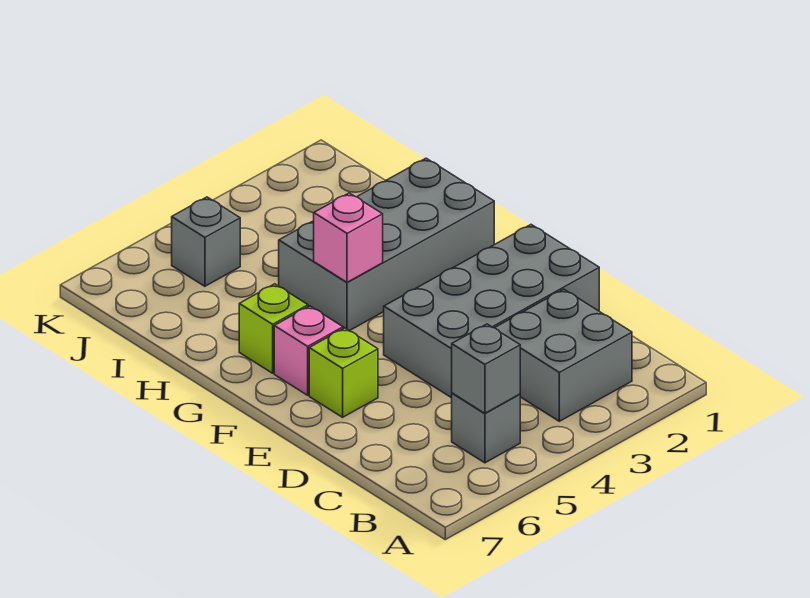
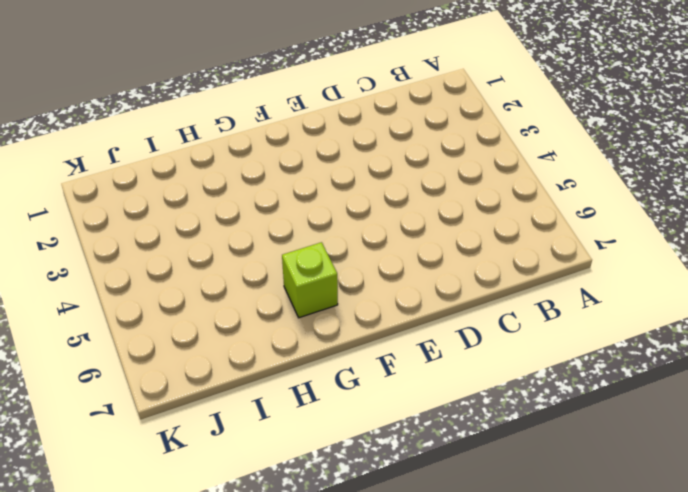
none -> grey 2x2 brick [495,289,632,421]
none -> grey 1x1 brick [452,393,520,463]

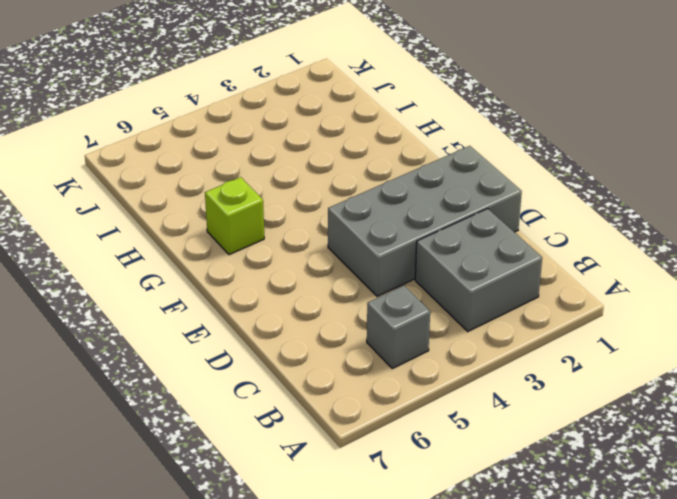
none -> lime 1x1 brick [309,328,378,417]
none -> pink 1x1 brick [274,306,343,395]

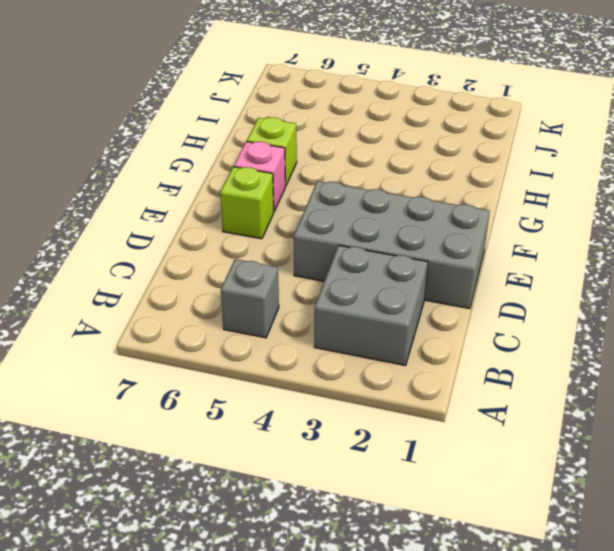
none -> grey 2x4 brick [279,158,494,331]
none -> grey 1x1 brick [172,197,240,286]

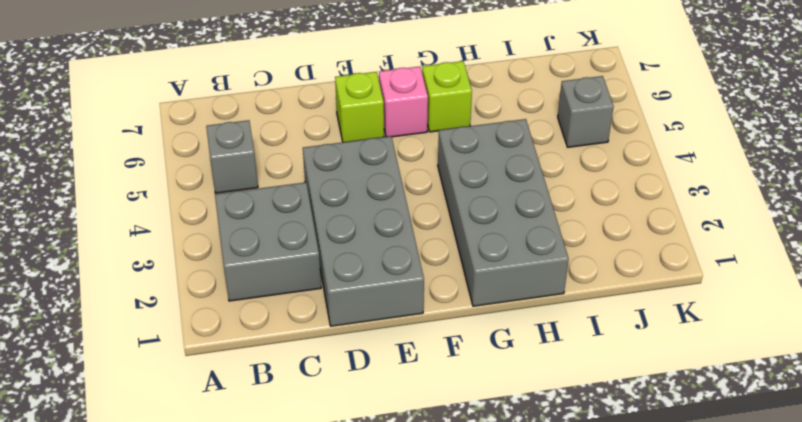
none -> grey 1x1 brick [452,324,520,413]
none -> pink 1x1 brick [314,193,383,282]

